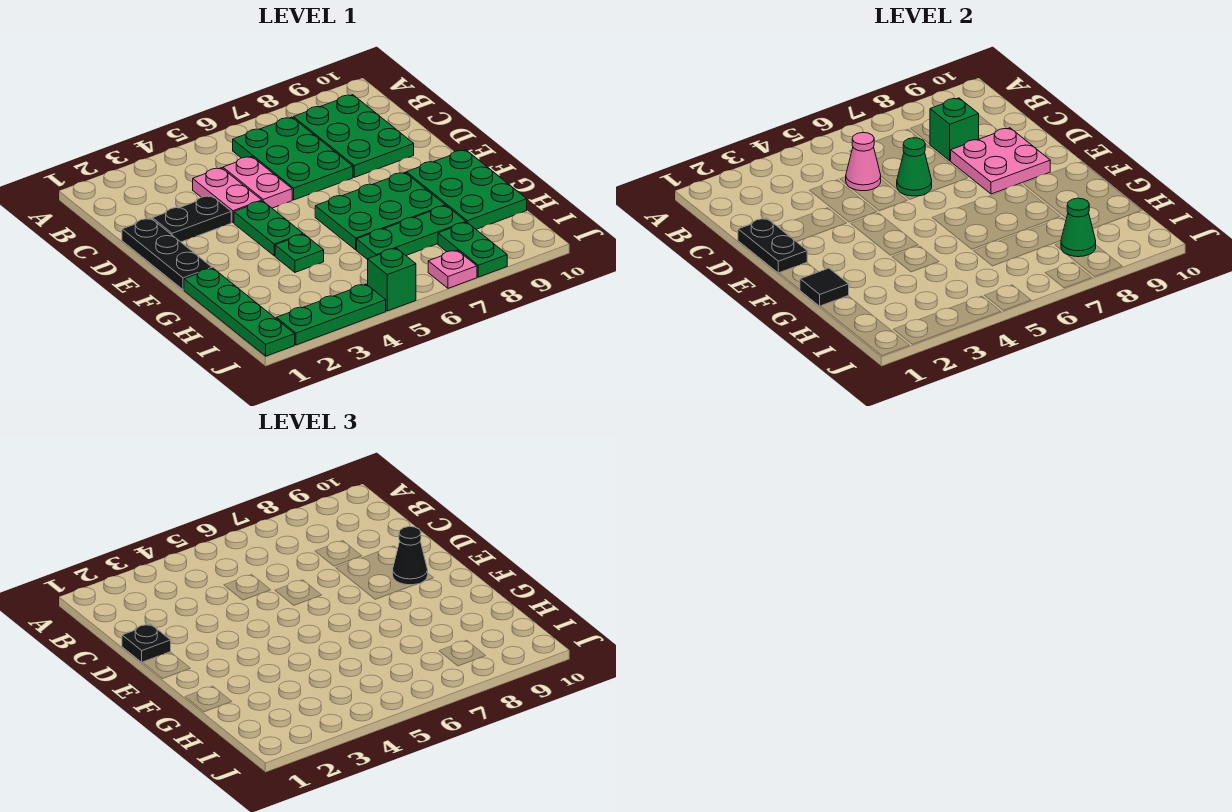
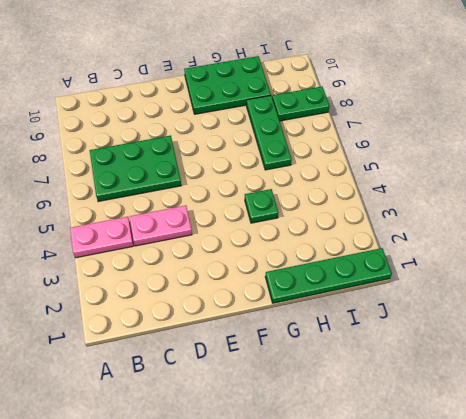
pink 1x2 plate [70,217,133,258] -> pink 1x2 plate moved to [223,156,292,208]
none -> green 2x3 plate [293,95,414,177]
none -> black 1x3 plate [122,218,212,290]
none -> black 1x2 plate [152,196,231,242]

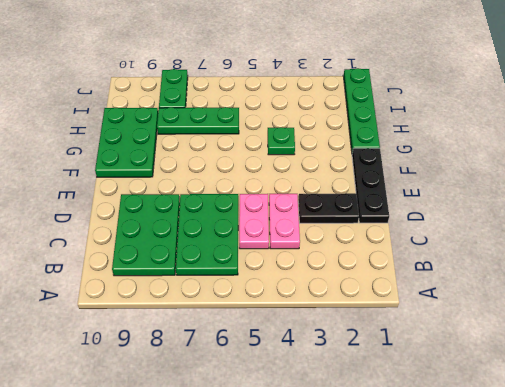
none -> green 1x2 plate [234,201,303,256]
none -> green 2x3 plate [315,172,445,250]
none -> green 1x3 plate [276,284,386,345]

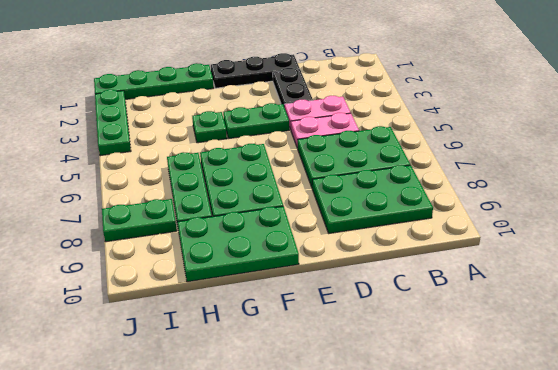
none -> green 1x1 brick [368,248,416,311]
none -> pink 1x1 plate [428,250,477,288]
none -> pink 1x1 cone [846,133,881,191]

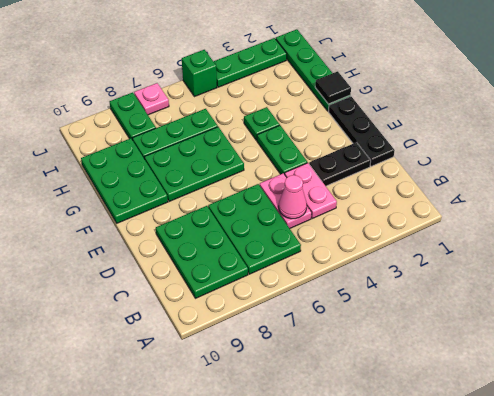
none -> green 1x1 brick [930,98,979,161]
none -> black 1x2 plate [738,218,807,273]
none -> green 1x1 cone [897,138,932,196]

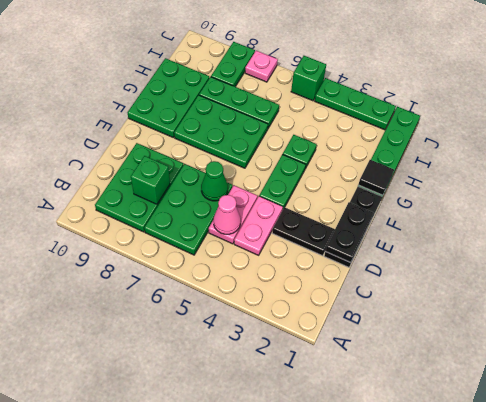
none -> pink 2x2 plate [950,128,1050,194]
none -> green 1x1 cone [1061,198,1096,257]
none -> black 1x1 plate [122,624,171,662]

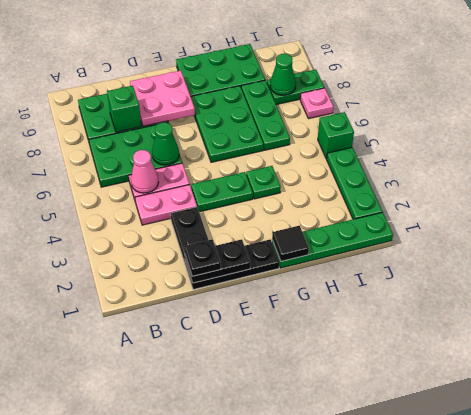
none -> black 1x1 cone [393,527,428,585]

